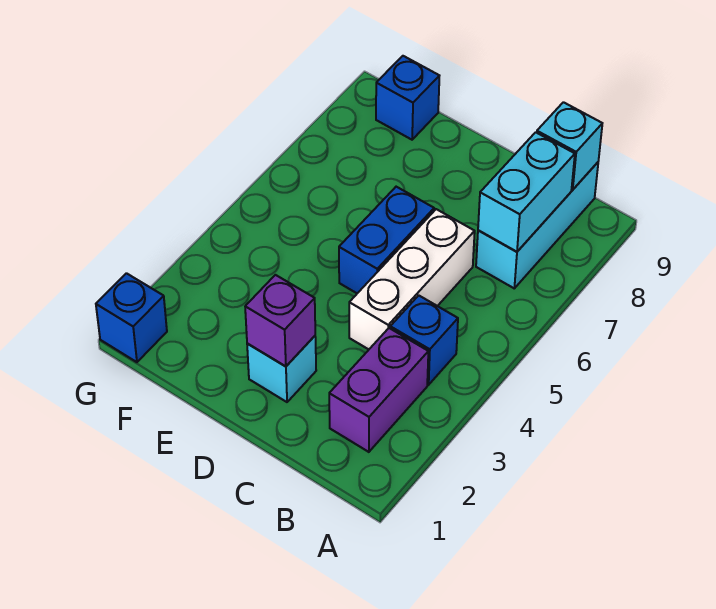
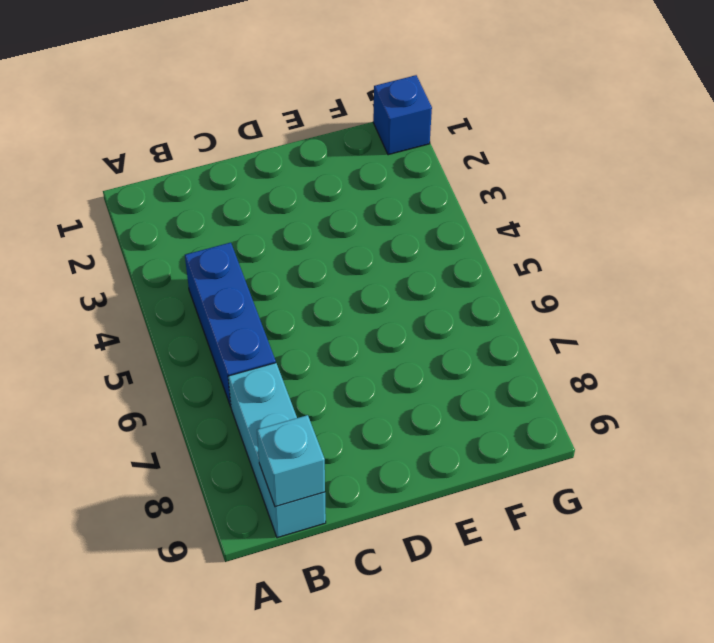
blue 1x3 brick [185,243,276,407] -> blue 1x1 brick [390,295,458,385]
none -> purple 1x2 brick [329,328,428,452]
none -> white 1x3 brick [349,209,475,349]

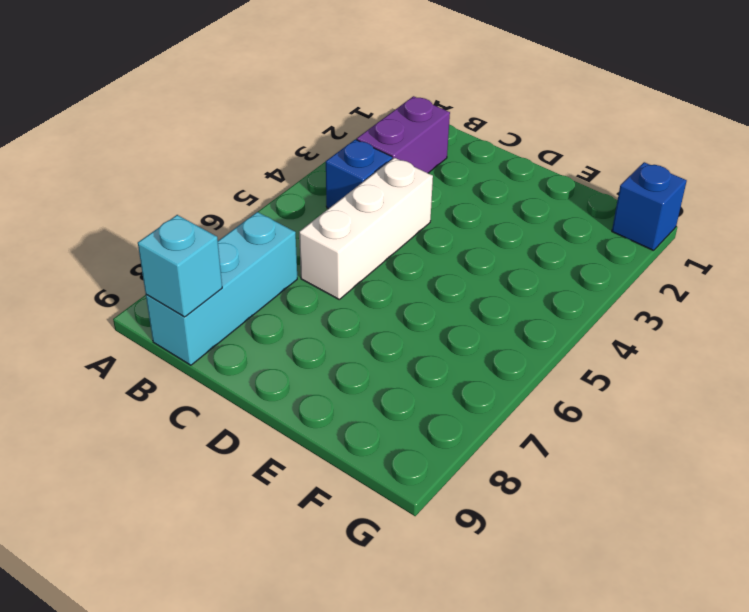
none -> cyan 1x1 brick [247,336,316,402]
none -> blue 1x2 brick [339,187,434,293]

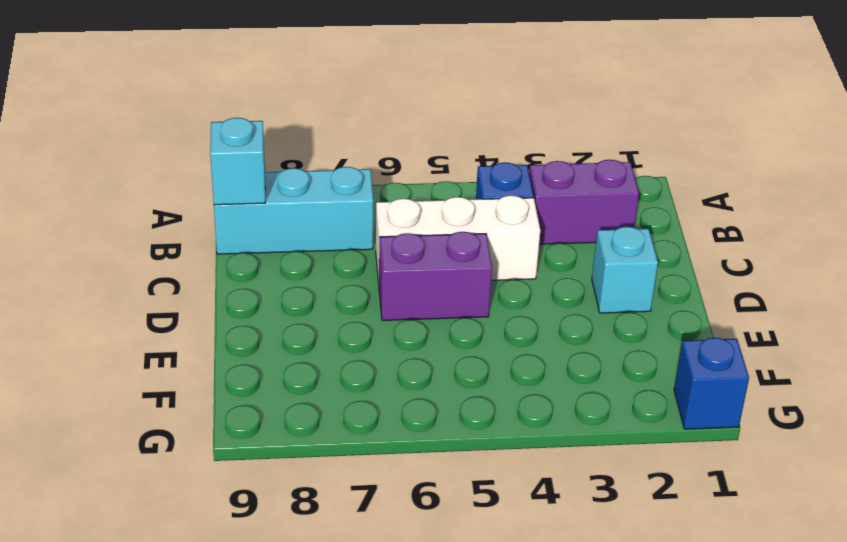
purple 1x2 brick [379,232,492,320] -> blue 1x2 brick [339,187,434,293]
none -> blue 1x1 brick [376,56,439,140]
none -> cyan 1x2 brick [478,132,575,252]

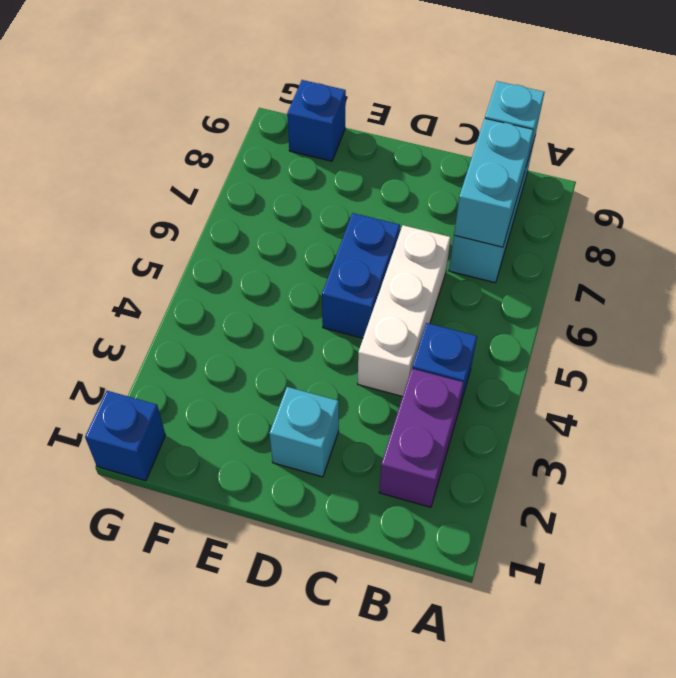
none -> purple 1x1 brick [245,275,315,366]

